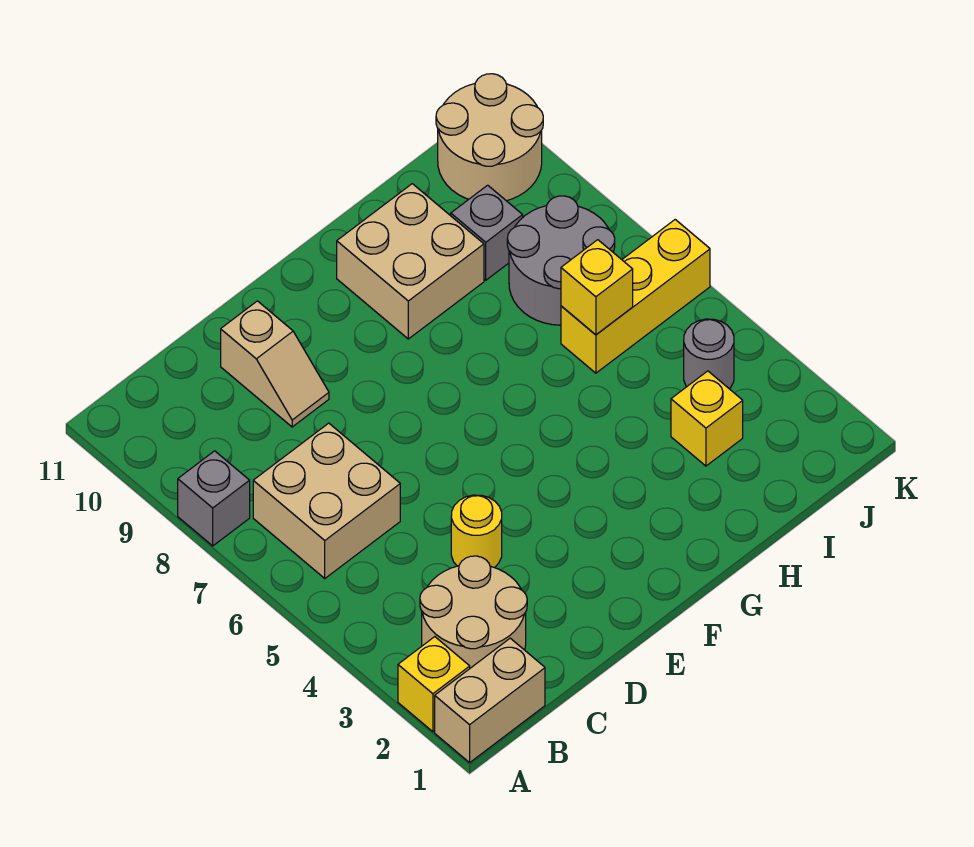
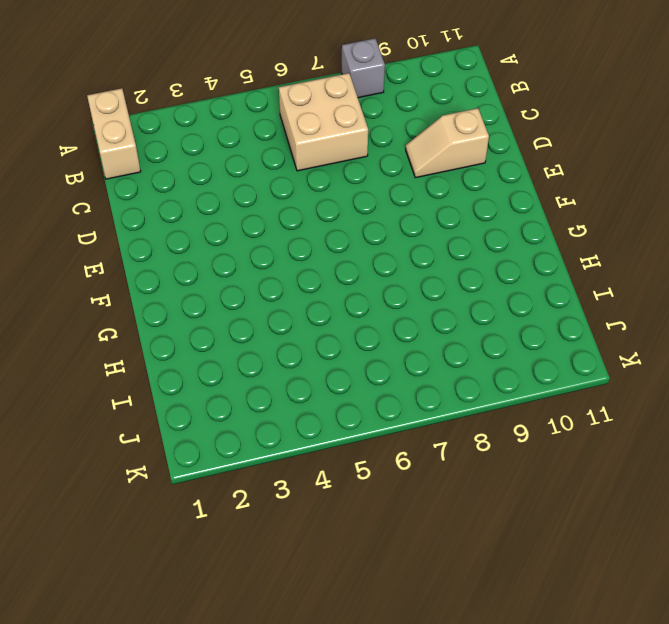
none -> yellow 1x1 brick [398,637,470,732]
none -> tan 2x2 round brick [420,556,527,668]
none -> yellow 1x1 round brick [451,495,502,568]

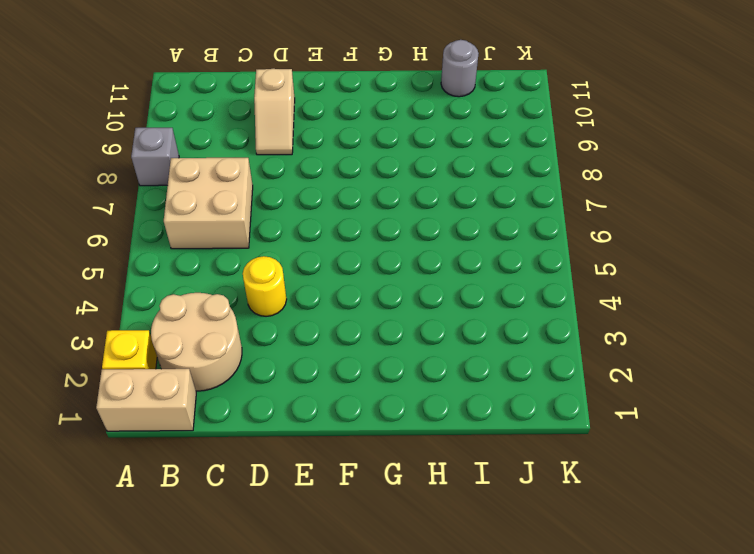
grey 1x1 round brick [441,40,479,97] -> grey 1x1 round brick moved to [684,319,734,389]
none -> tan 2x2 brick [337,184,484,339]
none -> yellow 1x1 brick [671,371,743,466]
none -> yellow 1x3 brick [561,220,710,373]

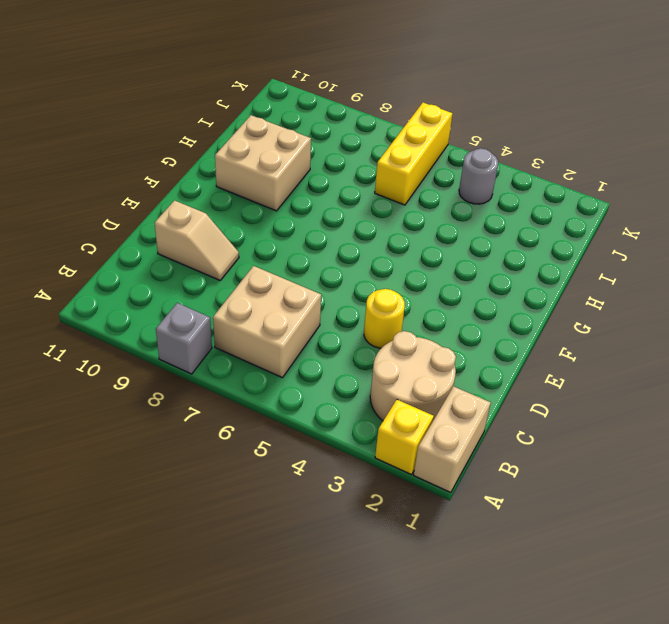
none -> yellow 1x1 brick [671,371,743,466]
none -> grey 2x2 round brick [507,196,615,325]
none -> grey 1x1 brick [451,185,523,280]

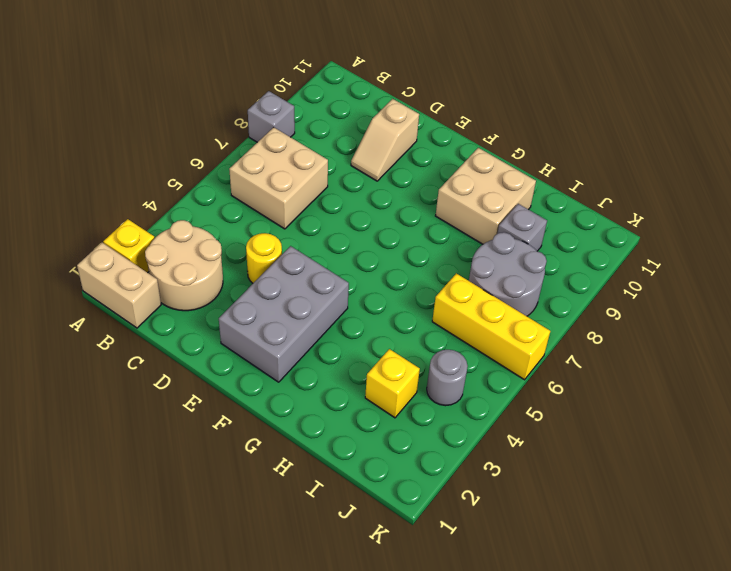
grey 2x3 brick [219,246,349,382] -> none
none -> tan 2x2 round brick [436,74,543,201]
none -> yellow 1x1 brick [561,240,633,335]

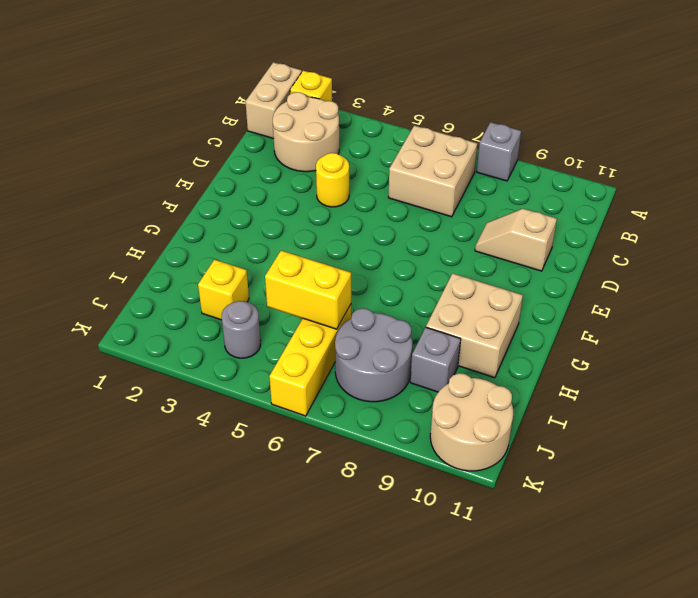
yellow 1x2 brick [265,251,351,329] -> yellow 1x1 brick [561,240,633,335]

